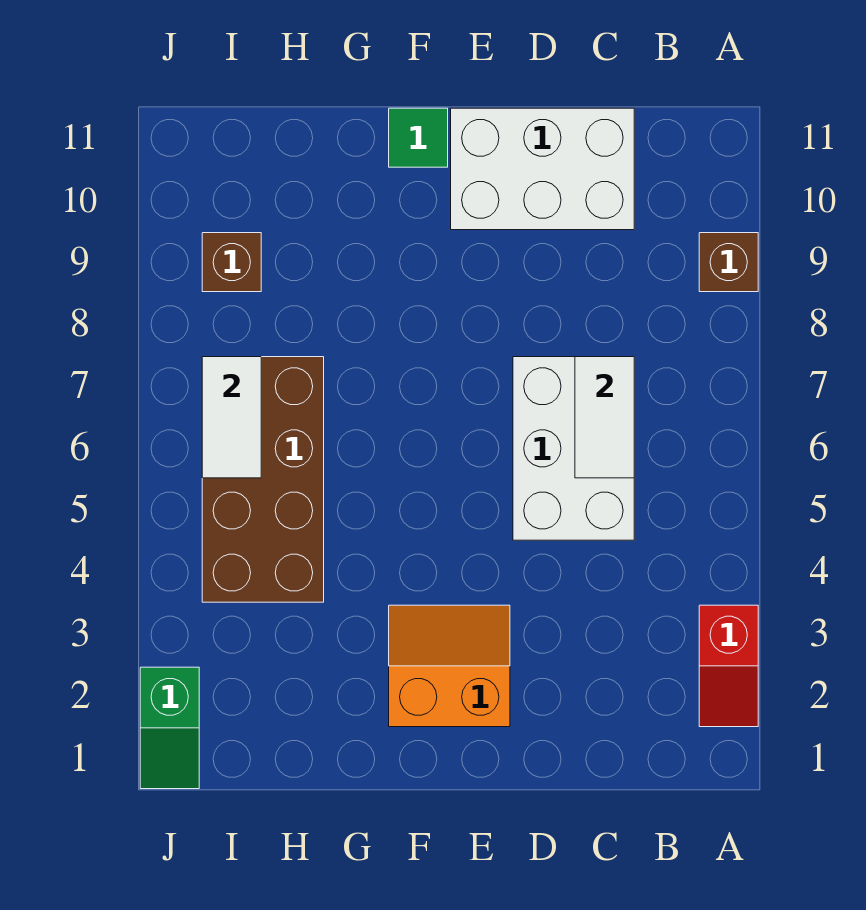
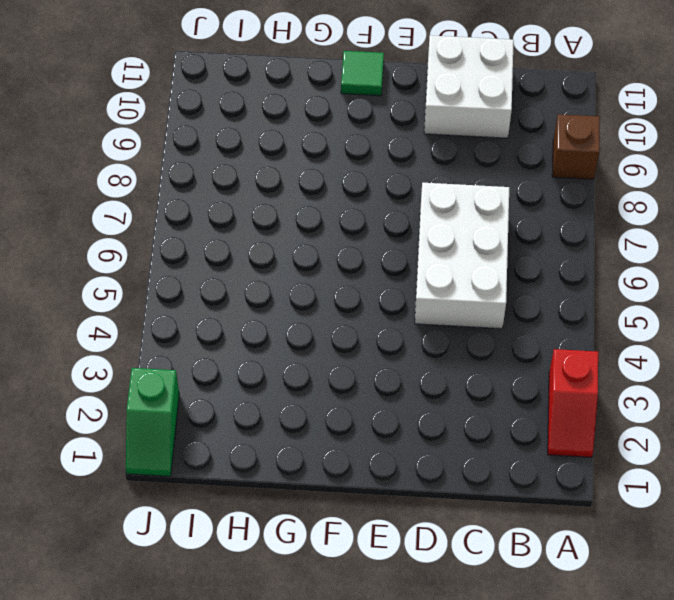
white 2x2 brick [424,35,514,138] -> white 2x3 brick [451,108,634,230]
none -> orange 2x2 slope [389,605,510,727]
none -> brown 2x4 brick [202,357,324,602]

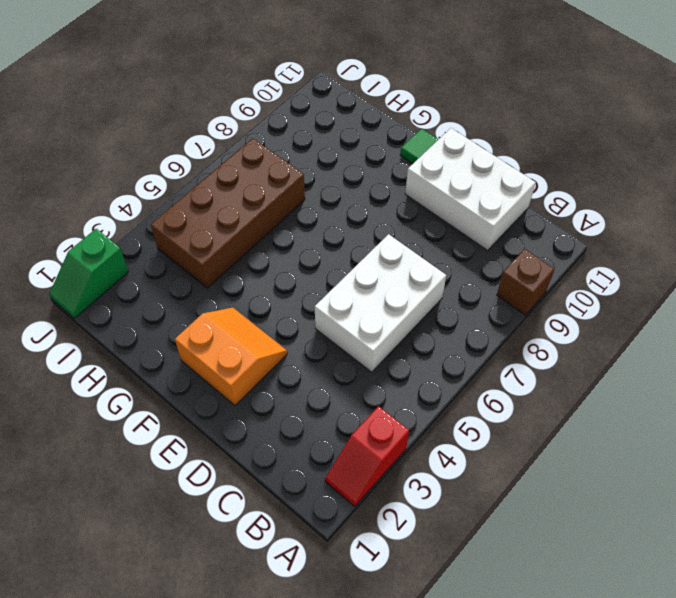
none -> brown 1x1 brick [202,233,261,292]
none -> white 1x2 tile [575,357,634,478]

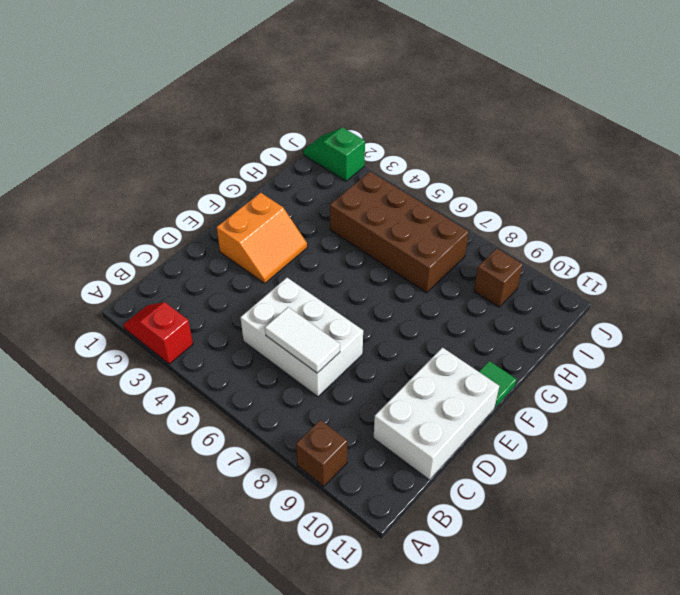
none -> white 1x2 tile [202,357,261,478]

